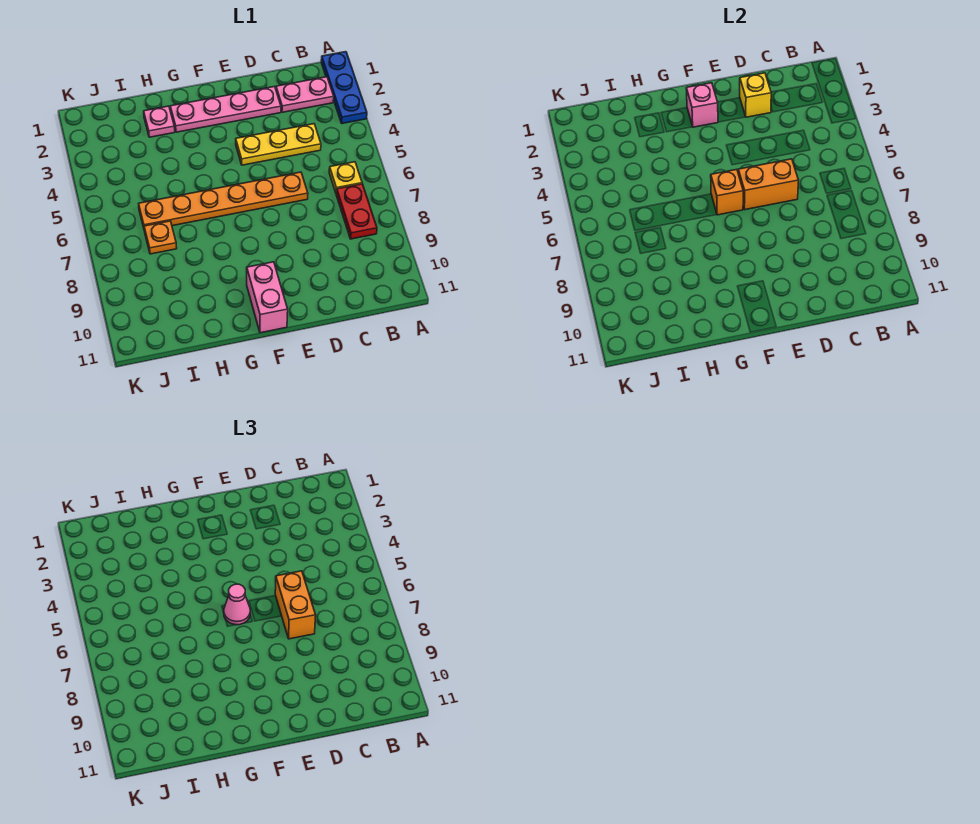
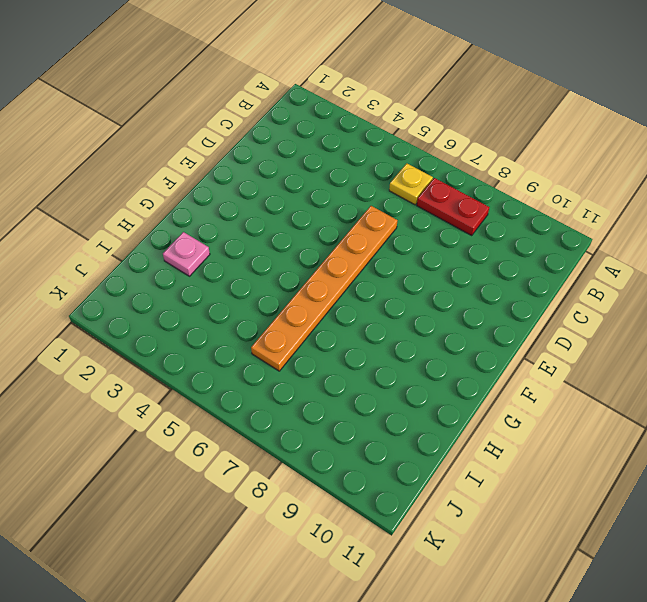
none -> blue 1x3 plate [321,52,367,123]
none -> pink 1x2 plate [276,77,334,112]
none -> yellow 1x3 plate [236,124,321,165]

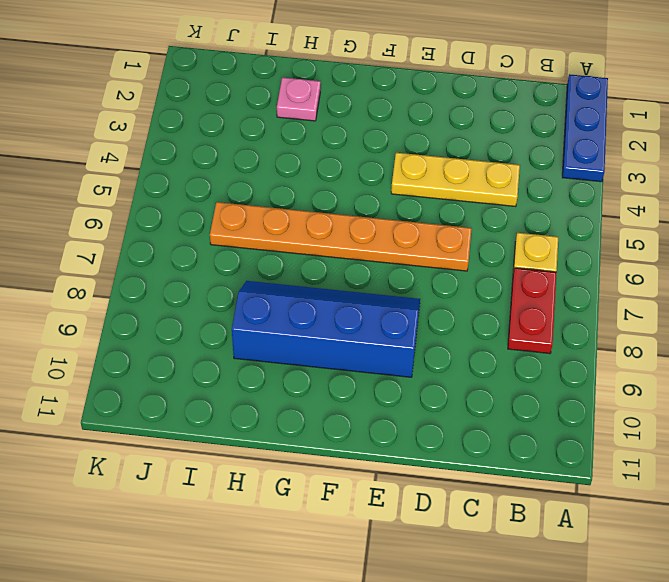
blue 2x4 slope [232,281,420,377] -> none
none -> pink 1x2 plate [276,77,334,112]
none -> pink 1x4 plate [170,86,281,132]
none -> pink 1x2 brick [247,262,288,333]

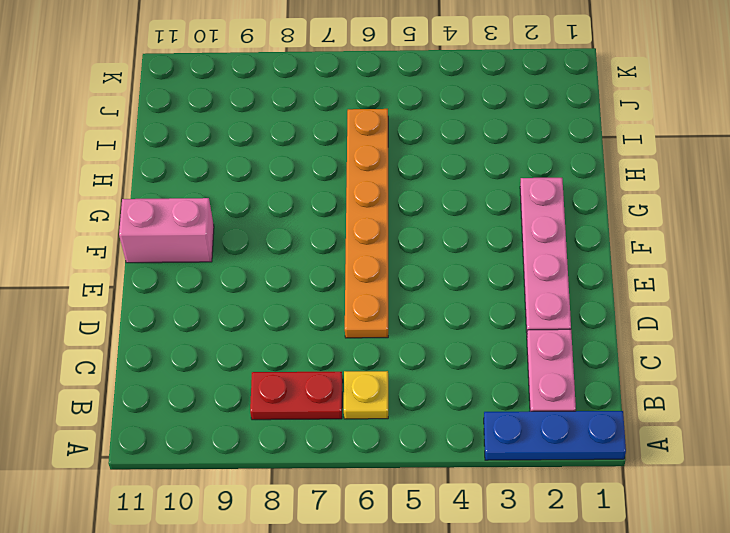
none -> yellow 1x3 plate [236,124,321,165]
none -> pink 1x1 plate [144,106,175,137]
none -> orange 1x1 plate [144,221,177,254]

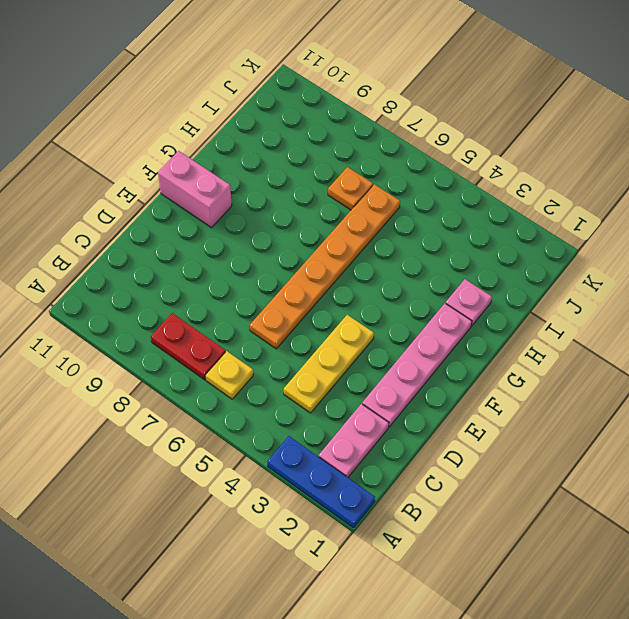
none -> yellow 1x1 brick [740,73,771,117]
none -> orange 1x2 brick [738,159,798,210]
none -> pink 1x1 brick [686,83,718,127]

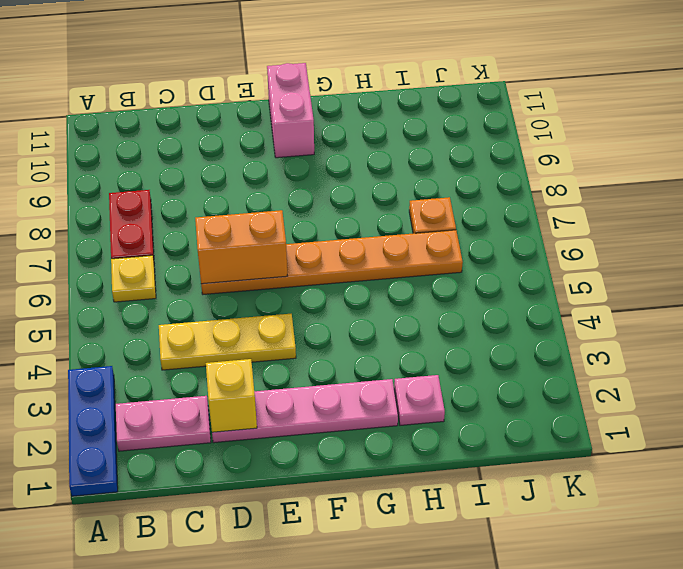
none -> pink 1x1 brick [686,83,718,127]
none -> orange 1x1 brick [711,169,743,215]
none -> orange 1x2 brick [275,571,316,639]

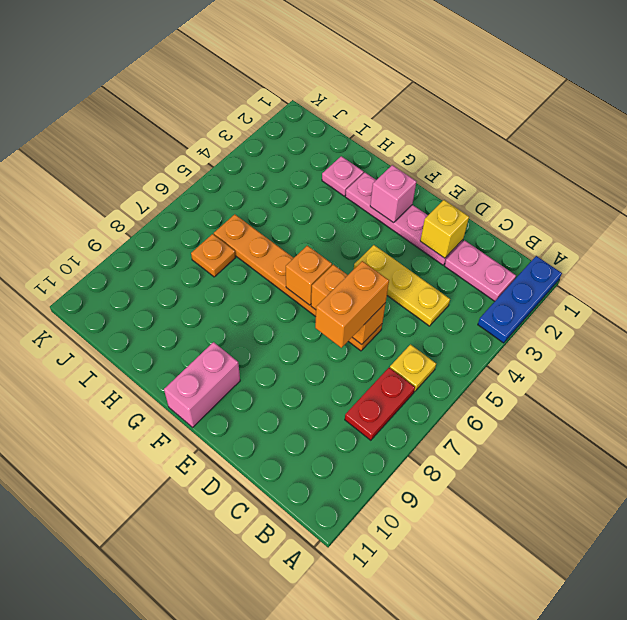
none -> pink 1x1 cone [224,584,250,625]

